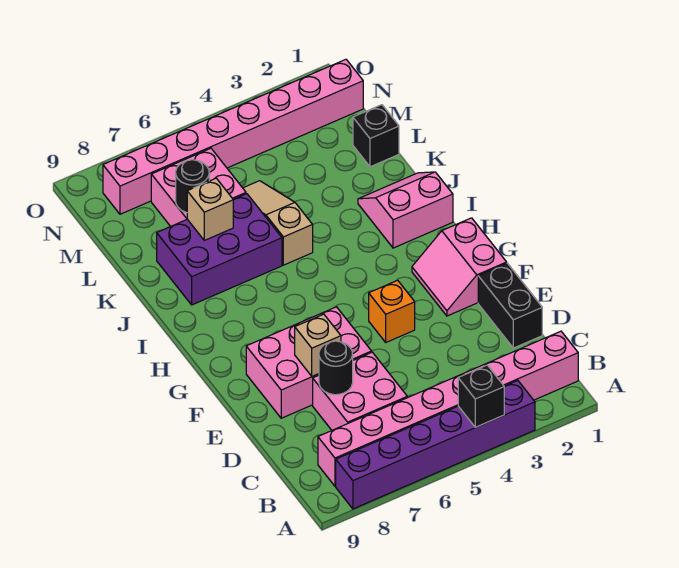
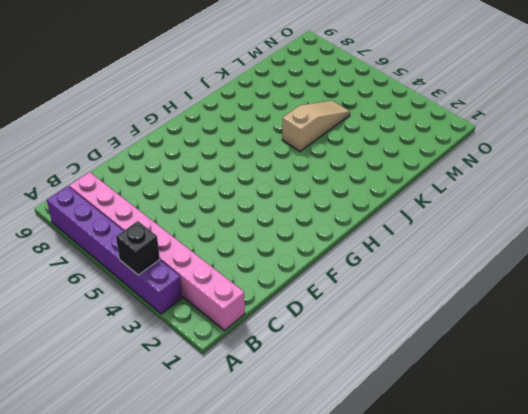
none -> pink 2x2 brick [313,352,407,430]
none -> black 1x2 brick [478,263,542,348]
none -> pink 2x3 brick [246,307,372,418]

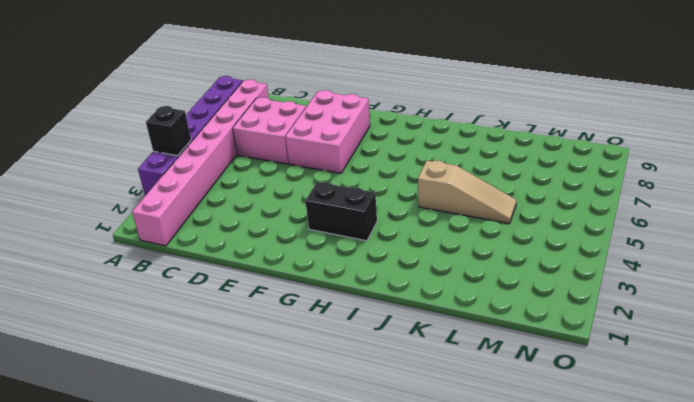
black 1x2 brick [305,182,377,241] -> black 1x2 brick moved to [478,263,542,348]
none -> pink 2x2 slope [412,218,507,316]
none -> orange 1x1 brick [369,280,415,342]
none -> pink 2x2 slope [358,172,453,248]

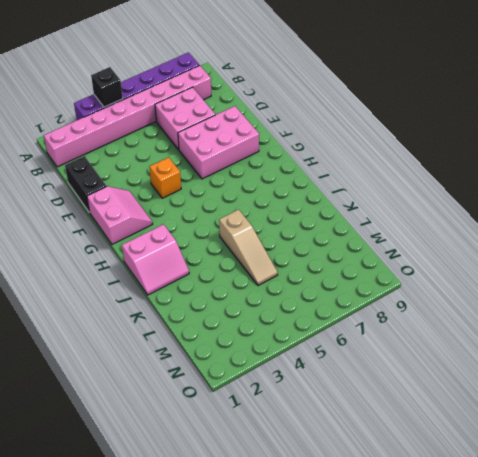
none -> purple 2x3 brick [157,194,282,305]
none -> black 1x1 brick [353,105,399,167]
none -> pink 2x2 brick [151,148,246,226]

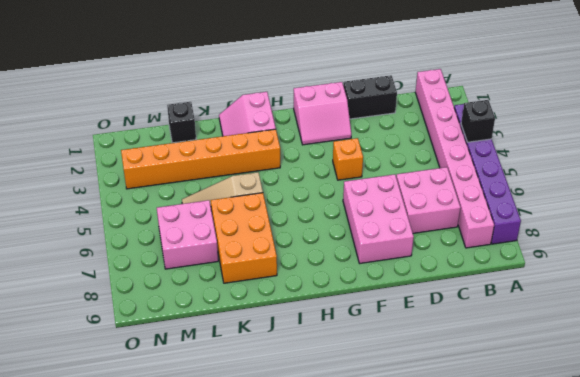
orange 1x6 brick [121,129,280,189] -> pink 1x8 brick [103,59,363,214]
orange 2x3 brick [211,193,277,283] -> purple 2x3 brick [157,194,282,305]
none -> black 1x1 round brick [319,341,353,395]
none -> tan 1x1 brick [295,314,341,376]
none -> tan 1x1 brick [187,178,233,240]

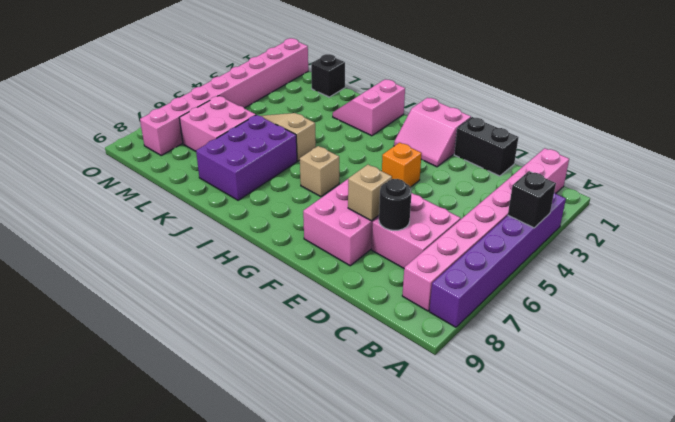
tan 1x1 brick [300,146,339,197] -> tan 1x1 brick moved to [187,178,233,240]
none -> black 1x1 round brick [176,160,209,213]

